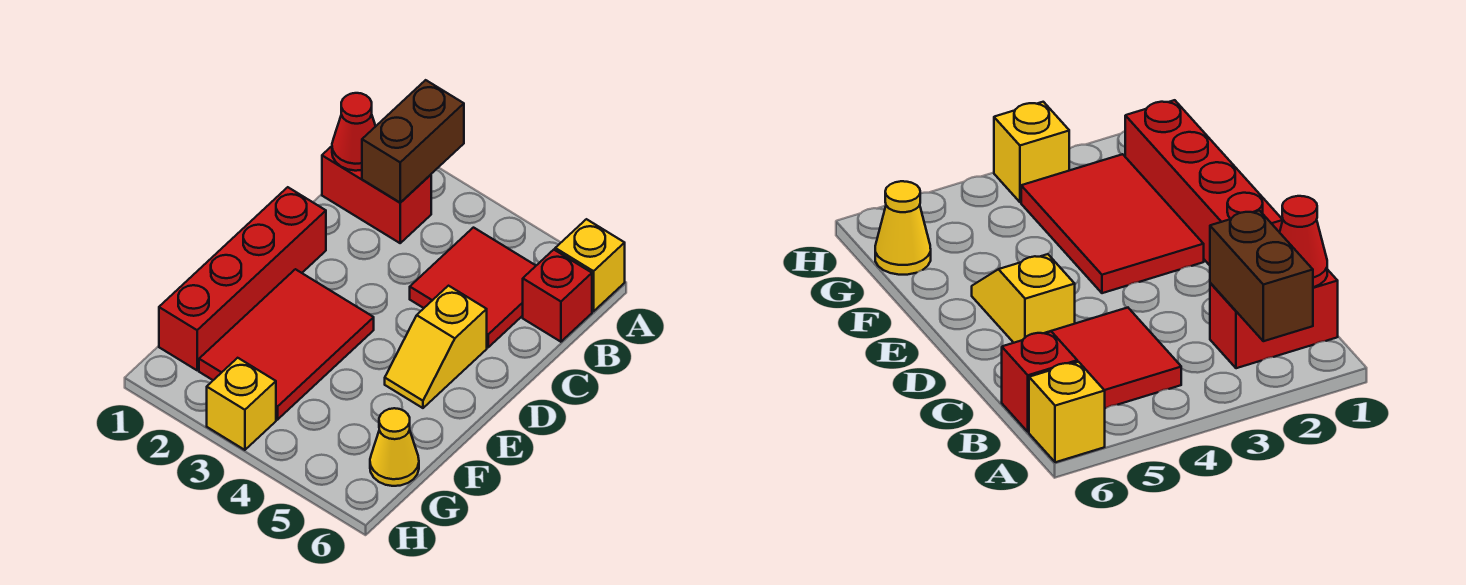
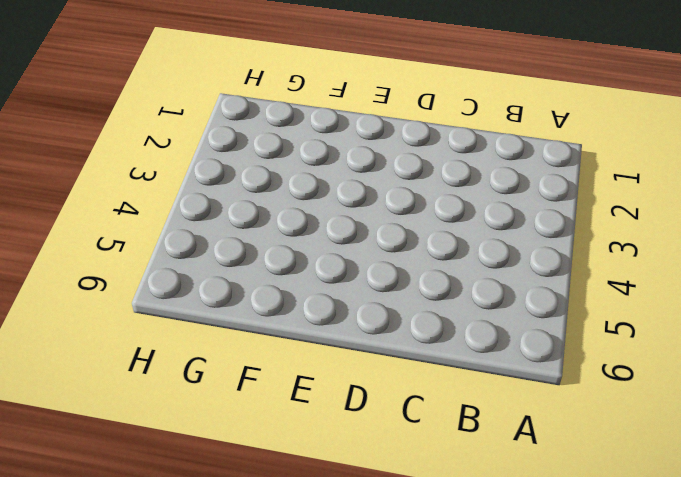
none -> yellow 1x1 brick [555,219,625,311]
none -> red 1x2 brick [322,146,431,243]

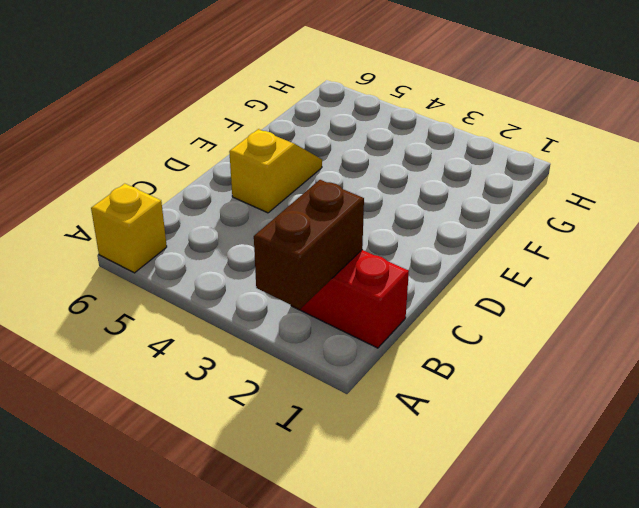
none -> red 2x2 tile [410,228,536,347]
none -> red 1x1 brick [523,250,592,342]

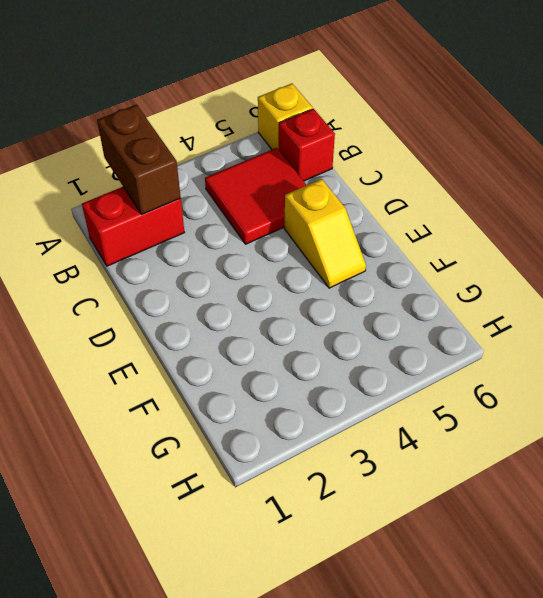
none -> red 1x4 brick [159,187,326,370]
none -> red 2x3 tile [199,269,374,420]

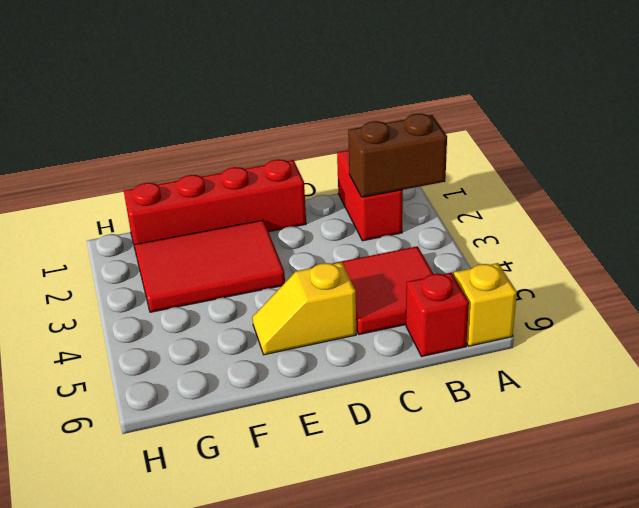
none -> yellow 1x1 cone [370,408,419,486]
none -> yellow 1x1 brick [207,358,276,450]

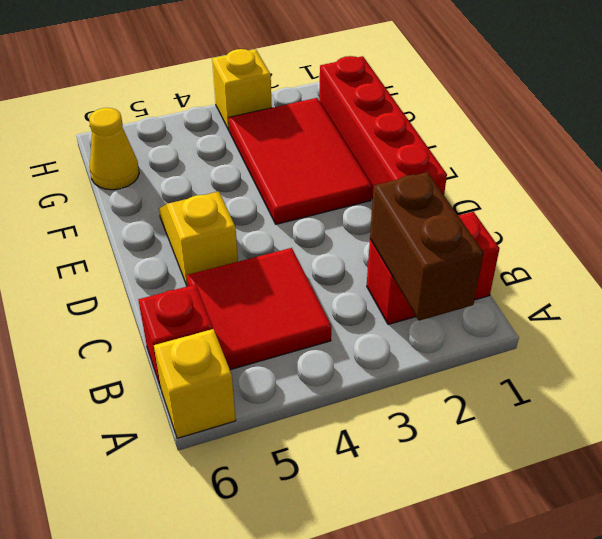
none -> red 1x1 cone [332,93,376,171]

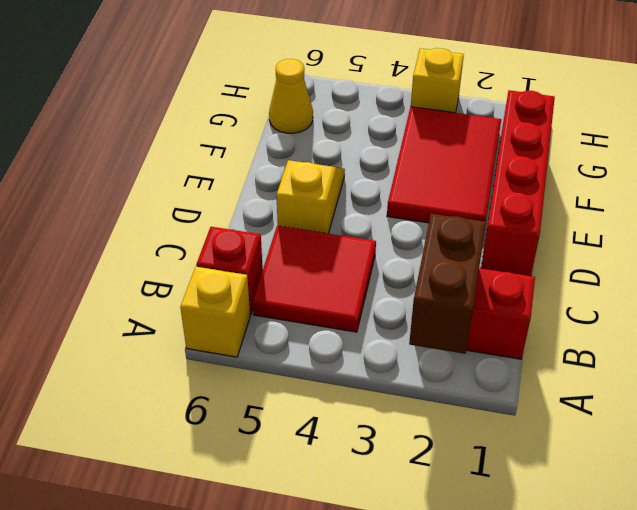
none -> red 1x1 cone [332,93,376,171]

